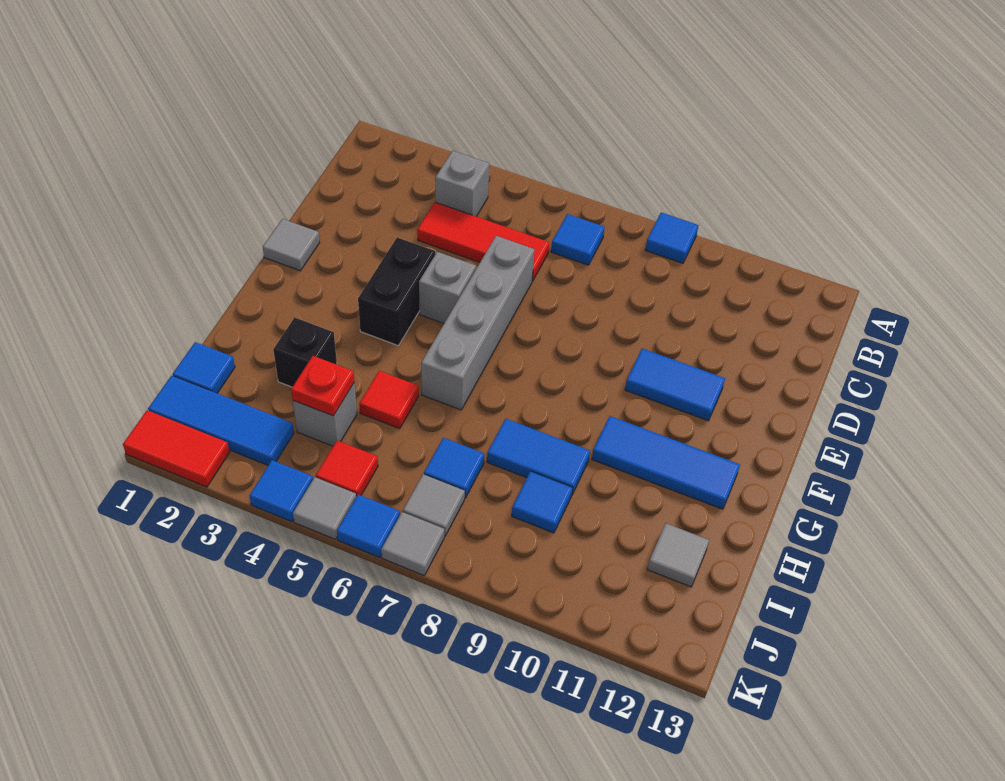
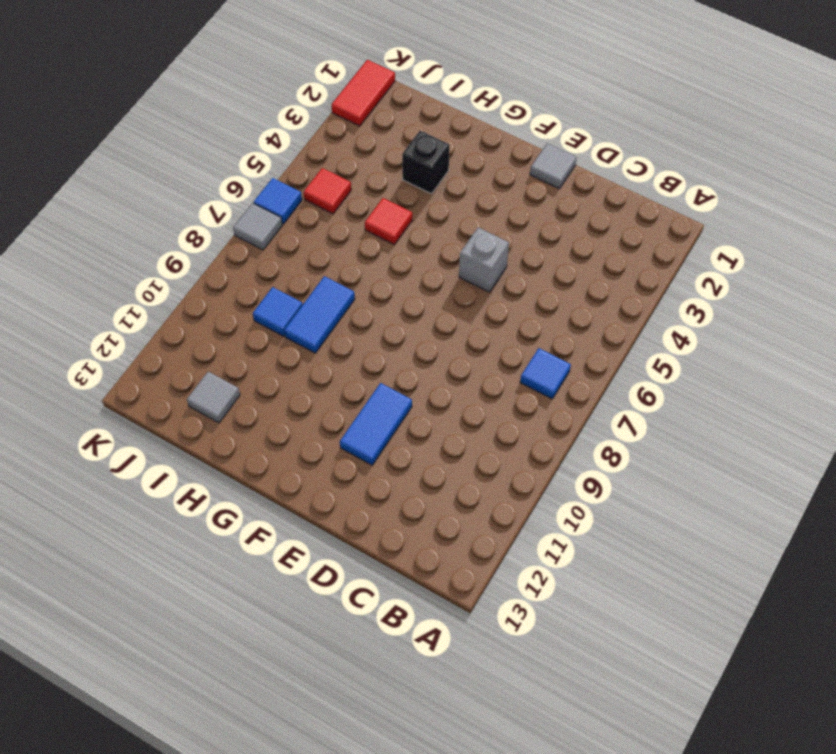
none -> blue 1x1 tile [645,212,699,263]
none -> grey 1x1 brick [435,151,489,217]
none -> red 1x3 tile [417,202,549,281]

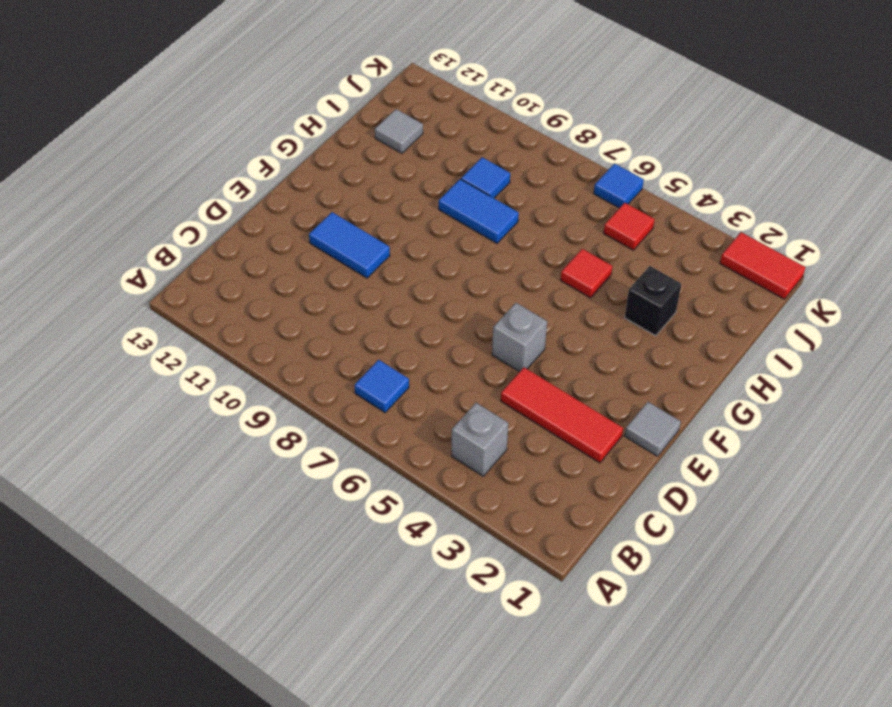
red 1x3 tile [501,367,623,463] -> red 1x3 tile moved to [417,202,549,281]
none -> blue 1x1 tile [645,212,699,263]
none -> grey 1x4 brick [421,236,535,410]
none -> black 1x2 brick [358,237,435,345]

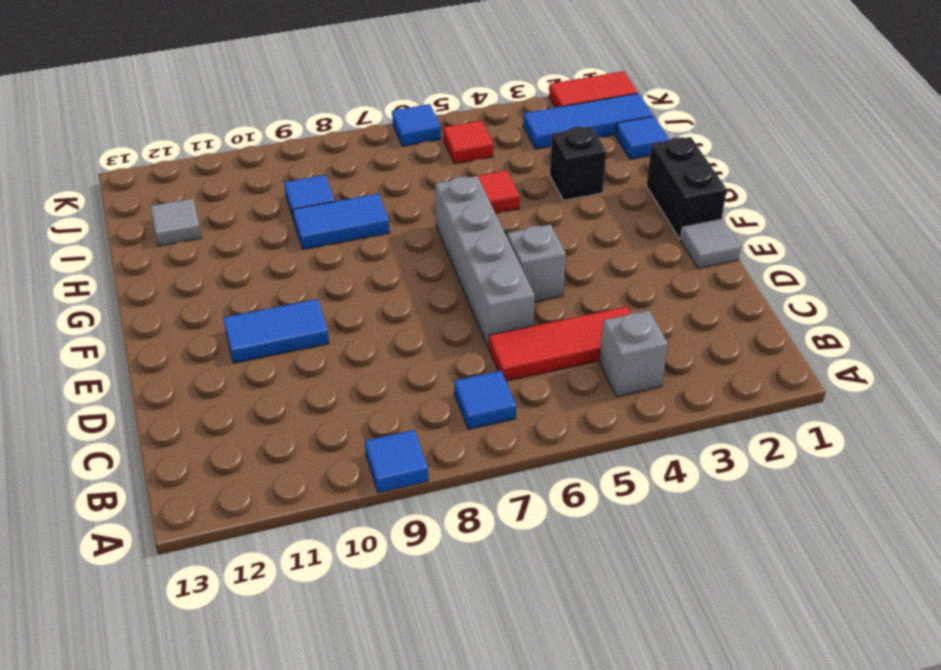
black 1x2 brick [647,137,727,239] -> black 1x2 brick moved to [358,237,435,345]
none -> blue 1x3 tile [592,416,740,509]
none -> grey 1x1 brick [293,383,357,446]
none -> blue 1x1 tile [424,438,484,498]

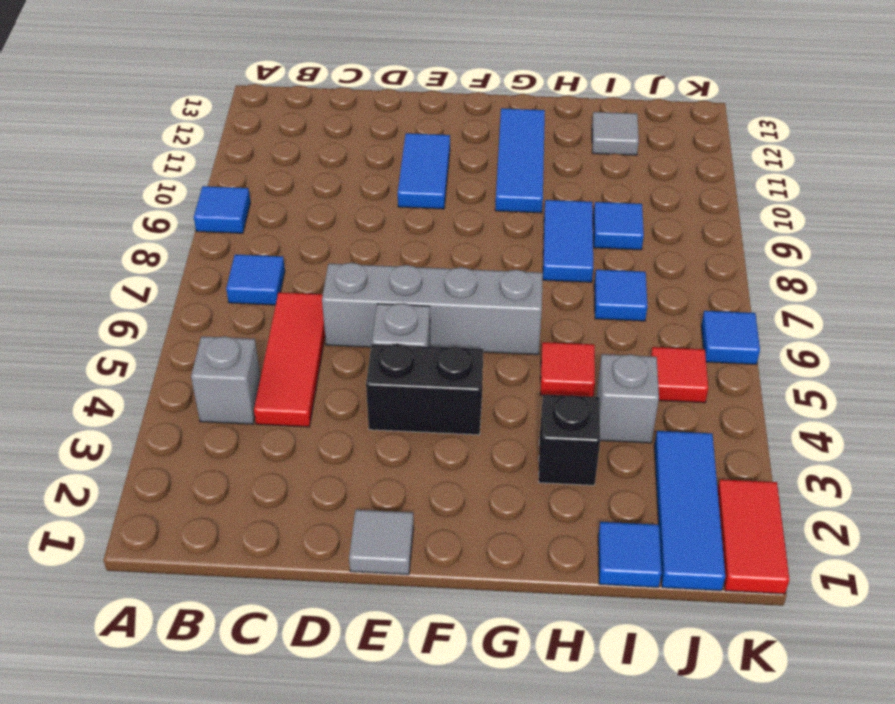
none -> grey 1x1 tile [403,474,465,536]
none -> blue 1x1 tile [250,460,313,522]
none -> grey 1x1 tile [293,477,356,539]

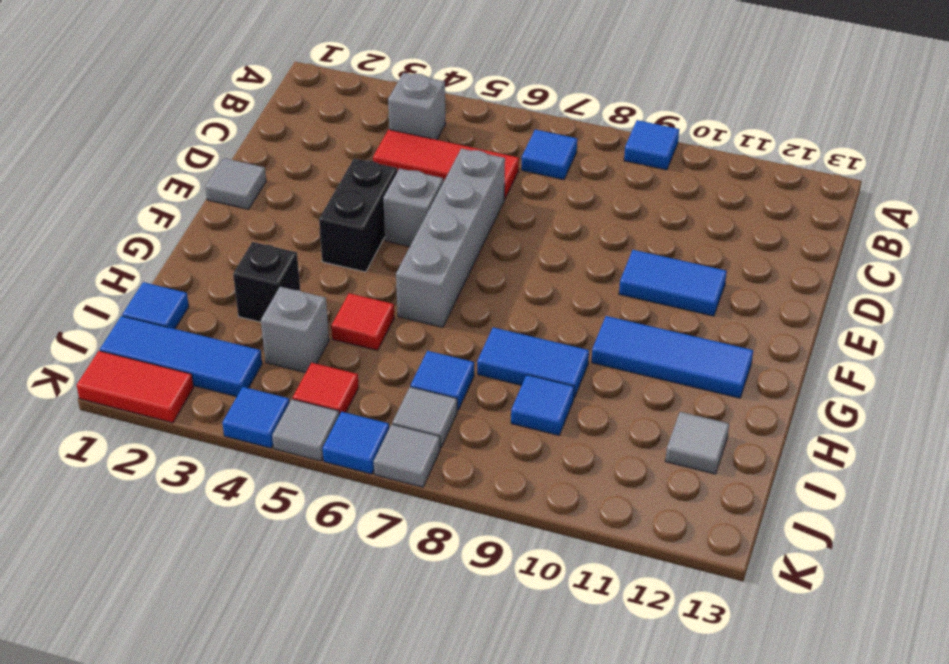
none -> red 1x1 plate [291,356,354,416]

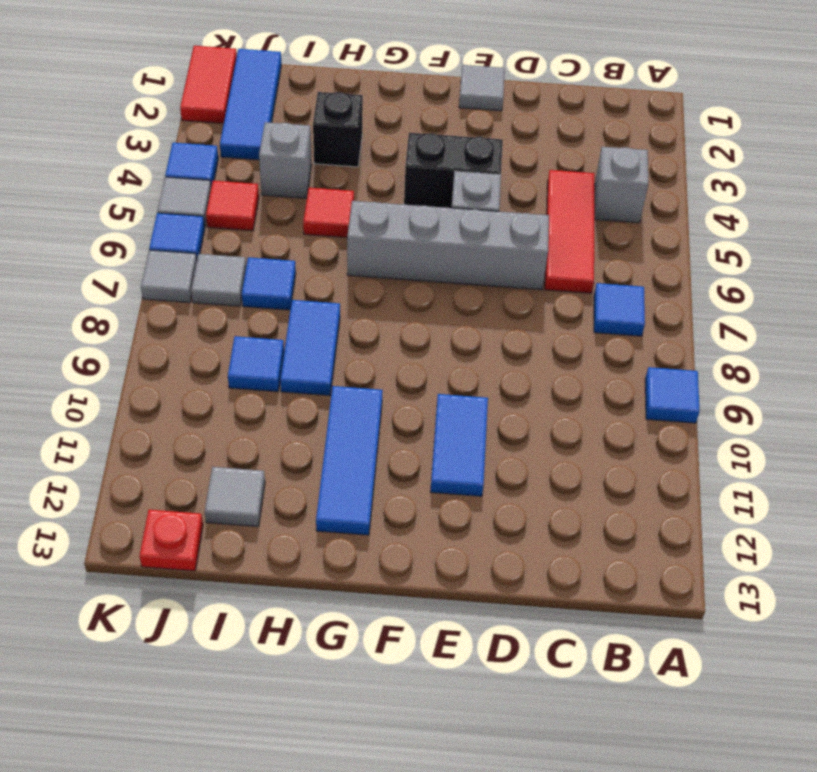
red 1x1 plate [139,510,203,571] -> red 1x1 plate moved to [291,356,354,416]
none -> blue 1x1 tile [173,342,235,393]

